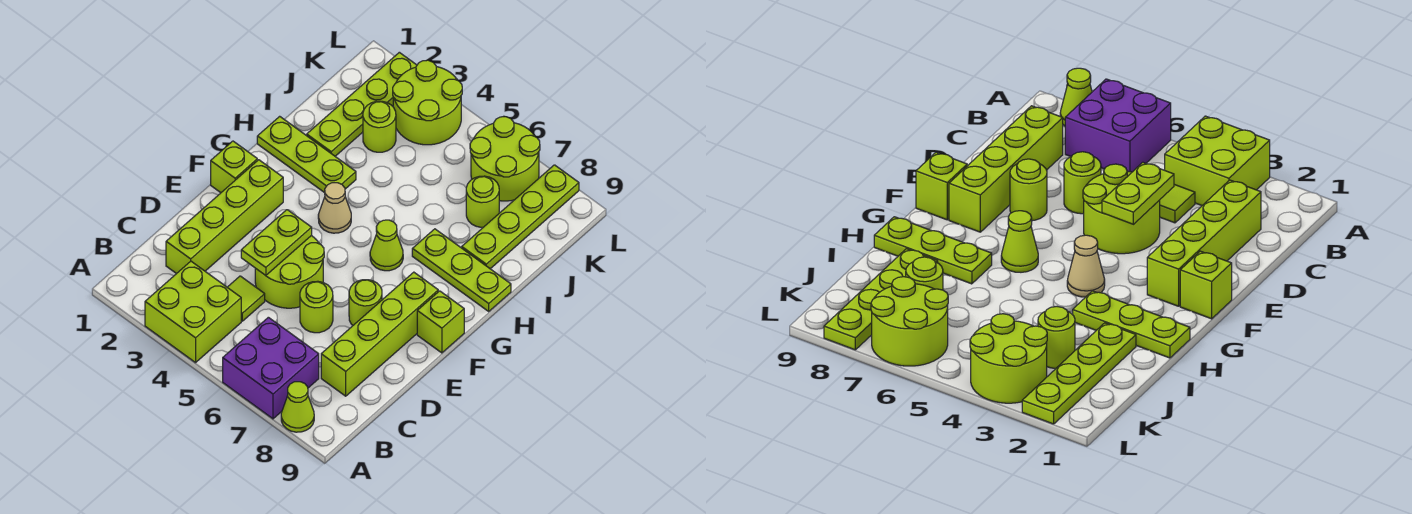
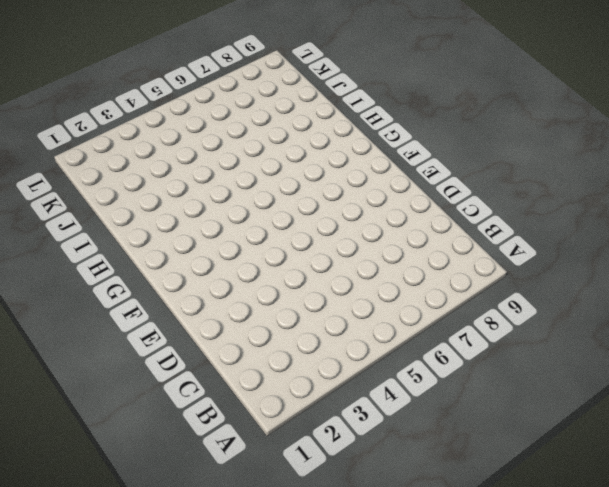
none -> lime 2x2 brick [145,261,241,363]
none -> purple 2x2 brick [223,317,319,419]
none -> lime 1x1 cone [281,382,314,432]

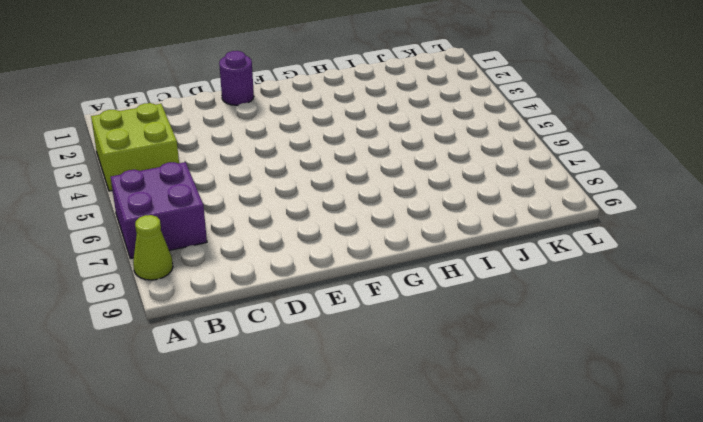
purple 1x1 round brick [219,51,254,105] -> none
none -> lime 1x4 brick [166,160,283,274]
none -> lime 1x1 tile [227,276,265,321]
none -> lime 1x4 brick [321,272,438,396]

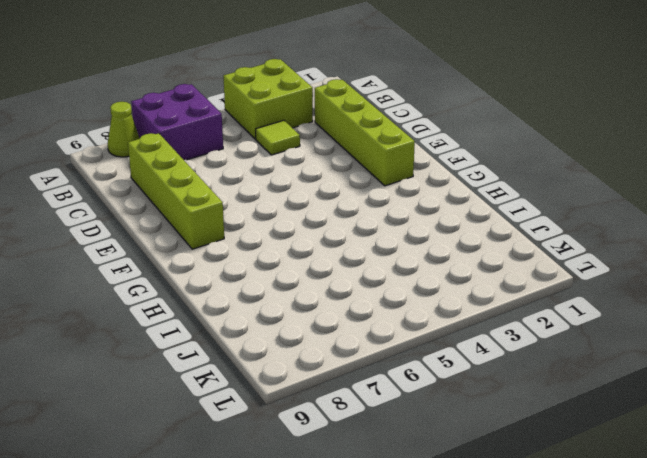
none -> lime 2x2 round brick [255,236,324,308]
none -> lime 1x1 round brick [300,281,333,333]
none -> lime 1x1 round brick [349,280,382,325]

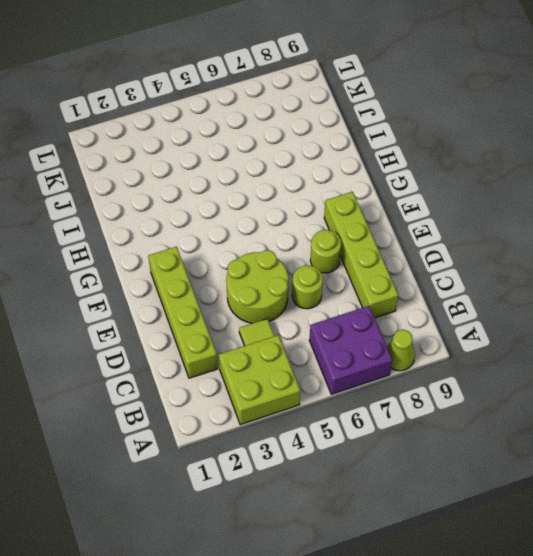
none -> lime 1x1 brick [211,141,257,193]
none -> lime 1x1 brick [417,291,464,353]
none -> tan 1x1 cone [318,183,351,233]

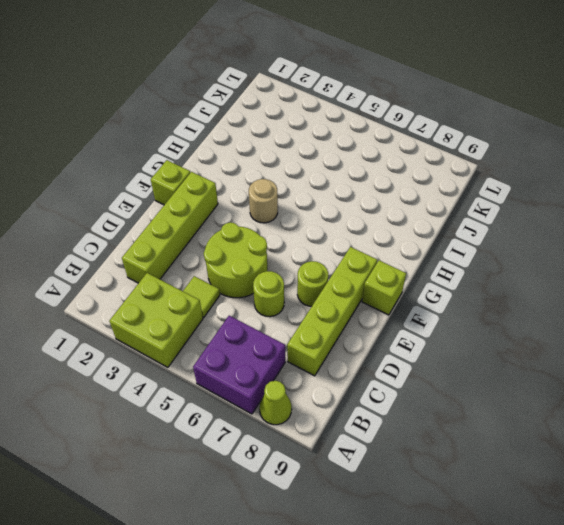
tan 1x1 round brick [249,179,278,223] -> tan 1x1 cone [318,183,351,233]
none -> lime 1x1 cone [370,220,403,271]
none -> lime 1x3 plate [257,116,356,193]
none -> lime 1x3 plate [412,229,511,311]

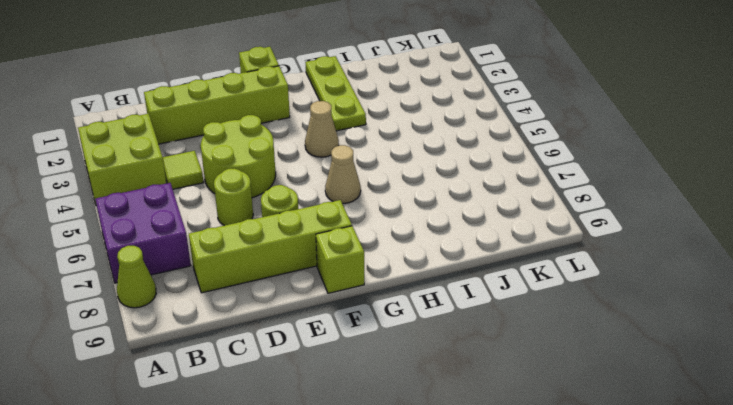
tan 1x1 cone [325,145,361,204] -> lime 1x1 cone [370,220,403,271]
none -> lime 1x3 plate [412,229,511,311]
none -> lime 1x4 plate [307,52,417,156]
none -> lime 1x4 plate [462,165,579,269]

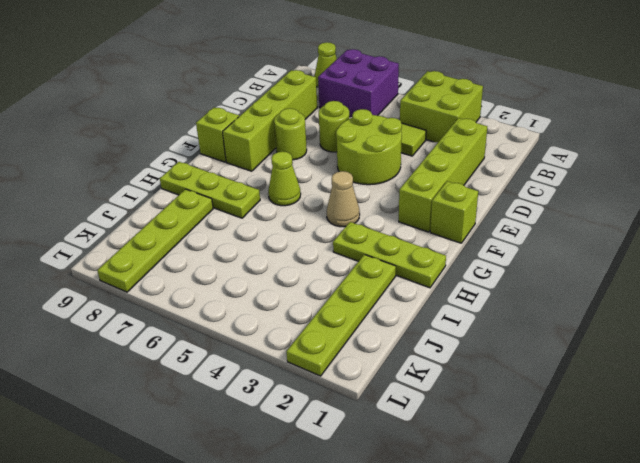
none -> lime 1x1 round brick [363,101,396,152]
none -> lime 1x1 round brick [466,176,499,227]
none -> lime 2x2 round brick [393,60,462,145]

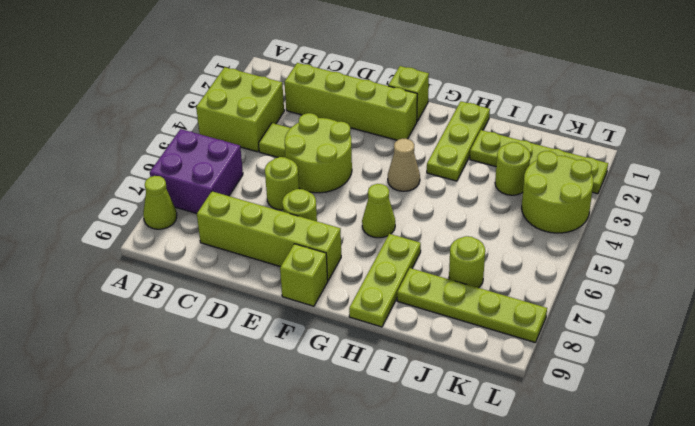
none -> lime 2x2 round brick [470,117,540,201]
none -> lime 1x2 plate [241,210,312,276]

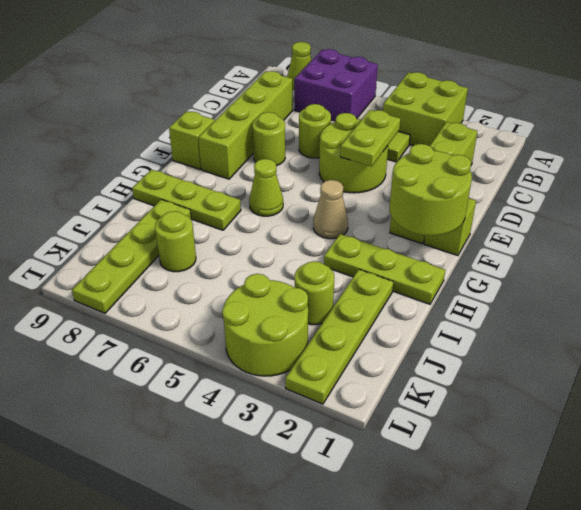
lime 2x2 round brick [390,144,472,236] -> lime 2x2 round brick moved to [470,117,540,201]

